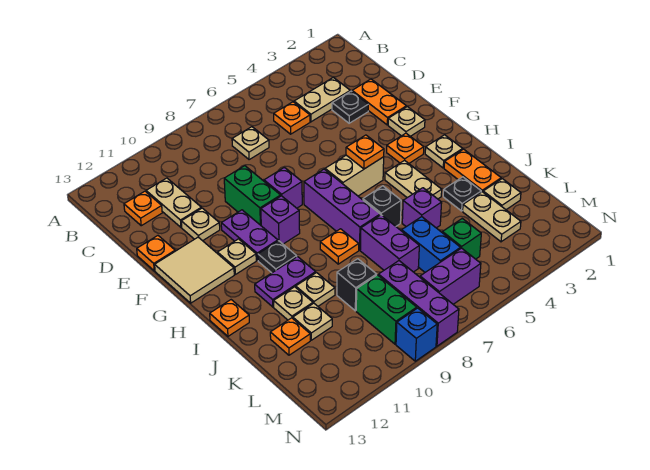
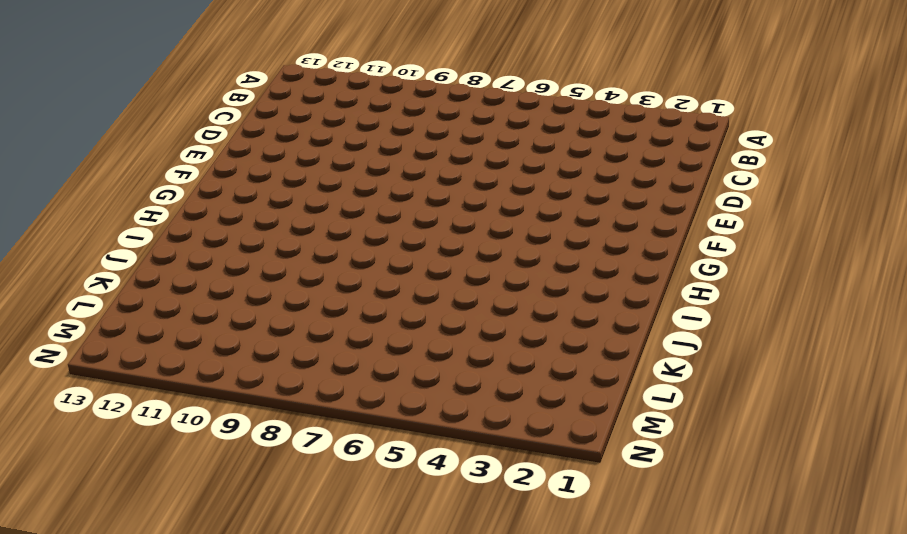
none -> tan 1x2 plate [294,77,350,122]
none -> orange 1x1 plate [274,102,310,134]
none -> tan 1x1 plate [232,127,269,160]
none -> tan 1x2 plate [146,178,201,227]

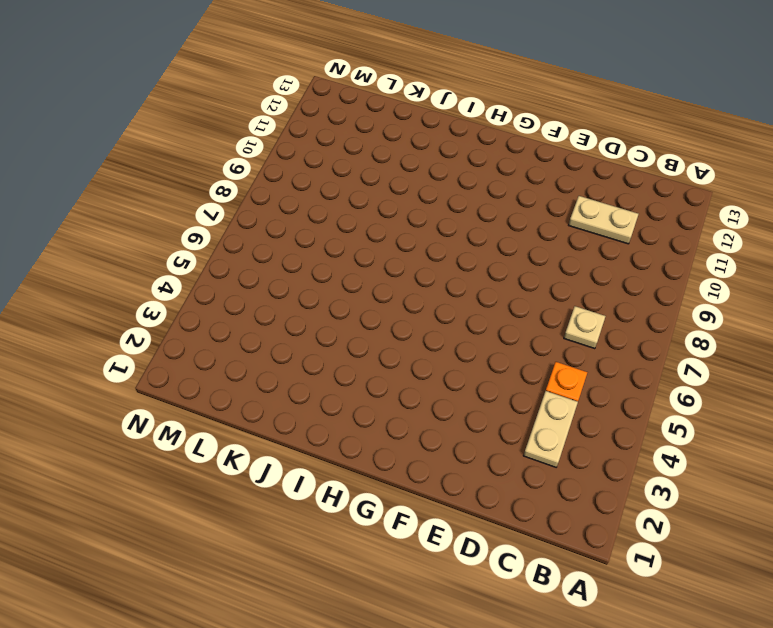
none -> orange 1x1 plate [124,191,162,226]
none -> orange 1x2 plate [352,79,406,125]
none -> black 1x1 plate [332,91,368,123]
none -> green 1x2 brick [224,166,281,225]

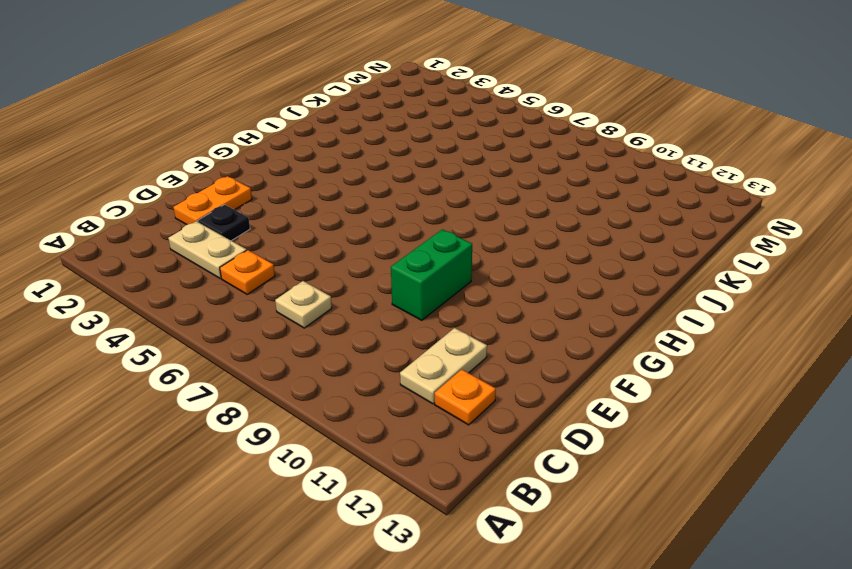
none -> tan 1x1 plate [181,208,220,241]
none -> orange 1x1 plate [137,236,175,271]
none -> tan 1x1 plate [388,107,425,136]
none -> purple 1x1 brick [264,167,302,208]

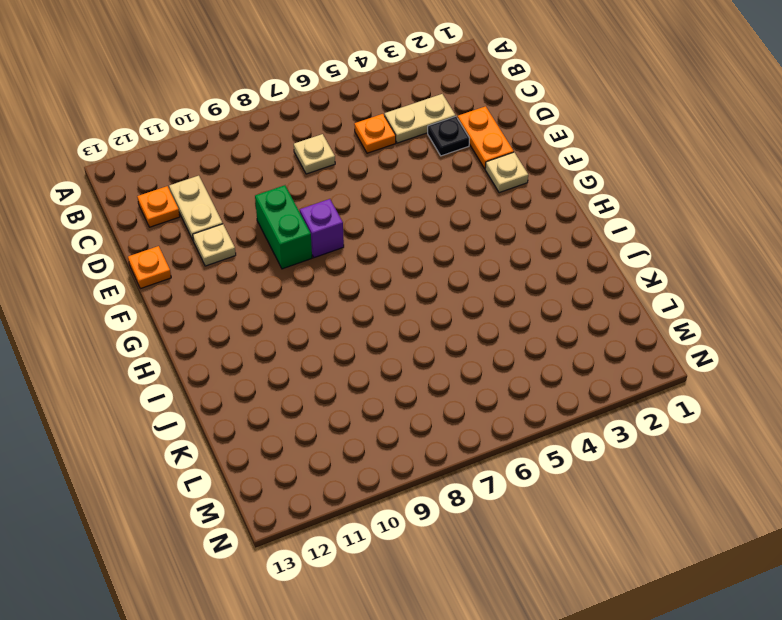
none -> purple 1x2 plate [221,210,278,260]
none -> tan 2x2 tile [155,237,234,303]
none -> orange 1x1 plate [387,133,424,163]
none -> tan 1x2 brick [325,155,384,196]

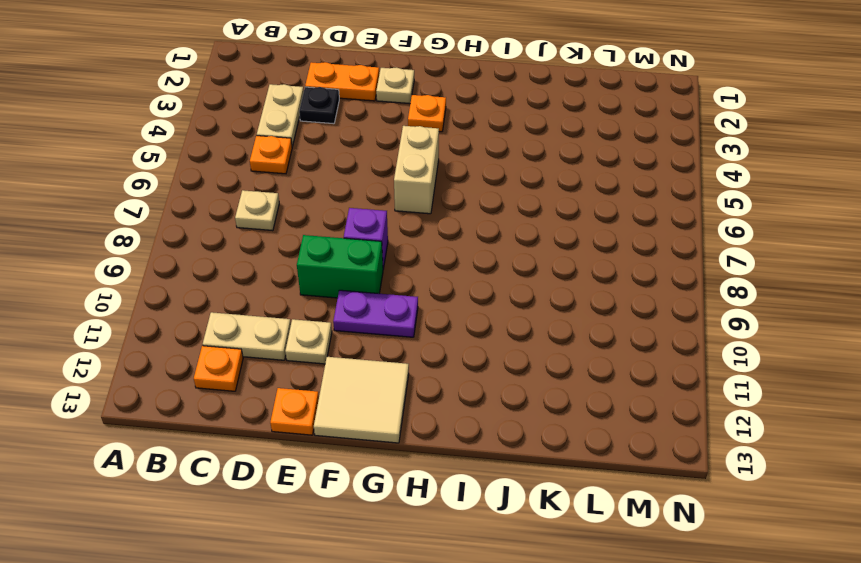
none -> purple 1x3 brick [304,169,380,250]
none -> purple 1x1 brick [261,196,300,244]
none -> tan 1x1 plate [218,239,256,274]
none -> tan 1x1 plate [425,135,463,168]

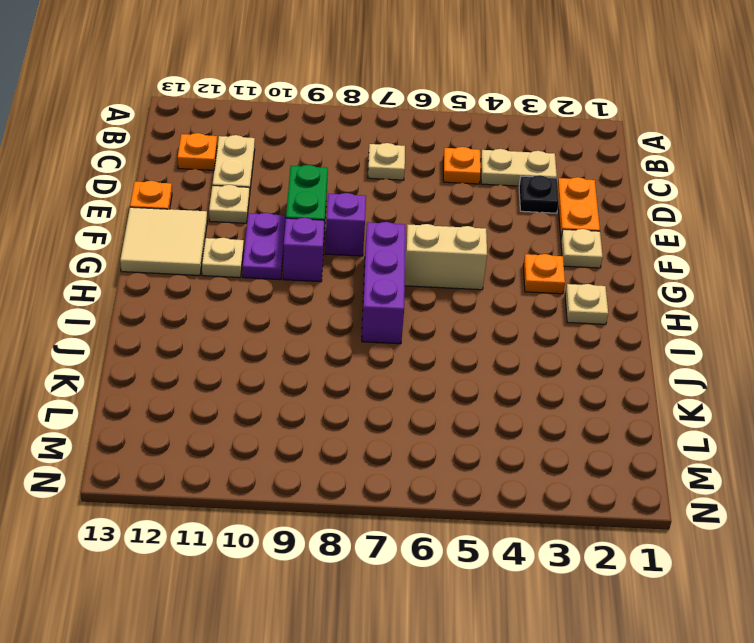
none -> tan 1x2 plate [385,160,442,199]
none -> black 1x1 plate [258,241,297,273]
none -> orange 1x2 plate [444,149,501,192]
none -> black 1x1 brick [363,186,401,226]

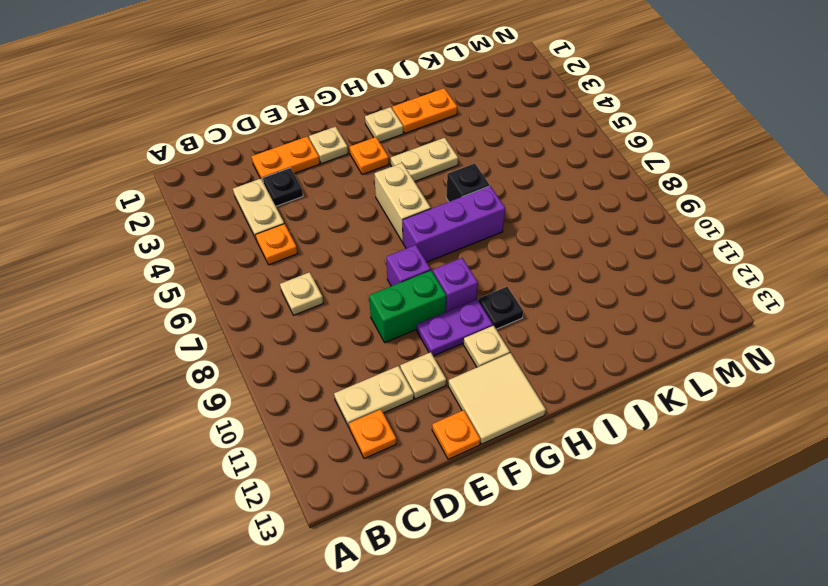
none -> orange 1x1 plate [320,229,359,264]
none -> purple 1x2 plate [255,257,316,307]
none -> orange 1x1 plate [210,300,249,336]
none -> black 1x1 plate [443,177,481,211]

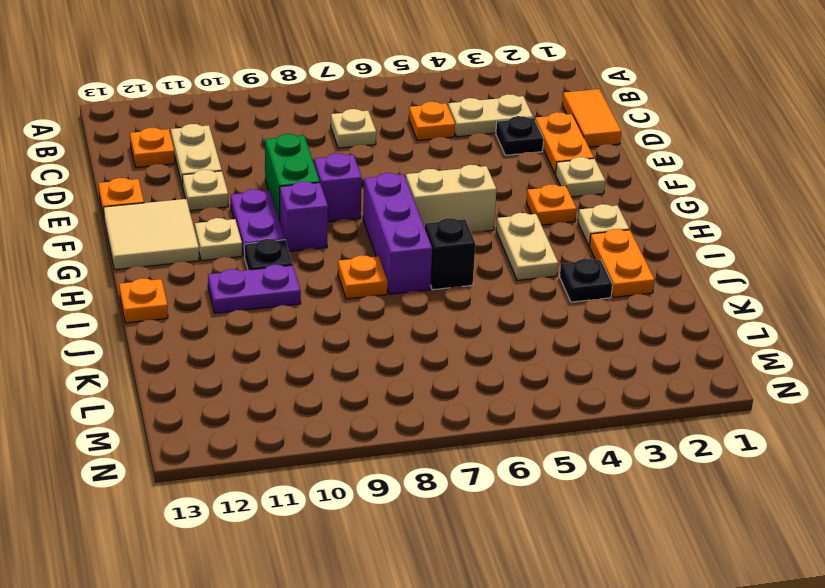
orange 1x2 tile [562,89,621,147] -> none
none -> purple 1x1 brick [402,188,442,228]
none -> purple 1x2 brick [360,215,419,272]
none -> tan 1x1 plate [296,273,335,306]
none -> tan 1x1 plate [274,287,313,320]

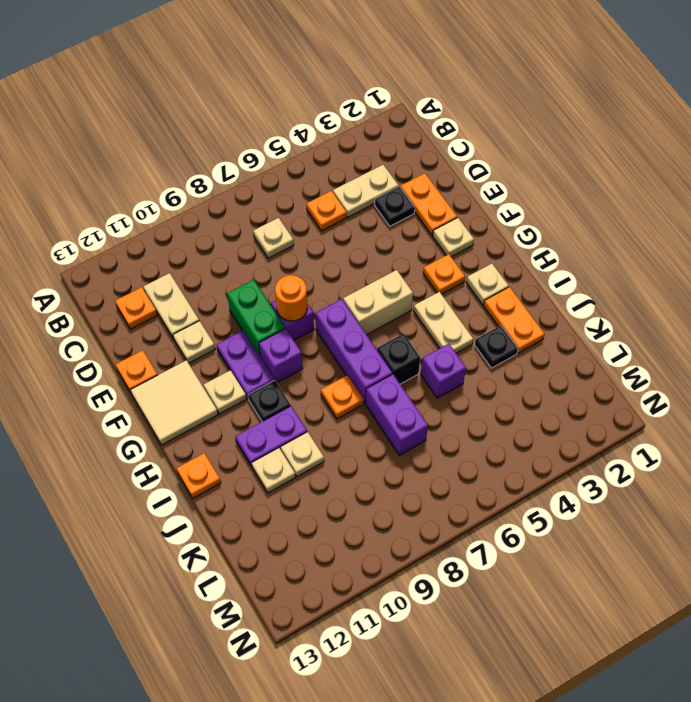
orange 1x1 round brick [275,275,307,321] -> none
none -> tan 1x1 plate [483,179,521,210]
none -> tan 1x2 plate [463,192,521,242]
none -> blue 1x2 brick [402,217,461,272]
none -> black 1x1 brick [337,259,377,311]

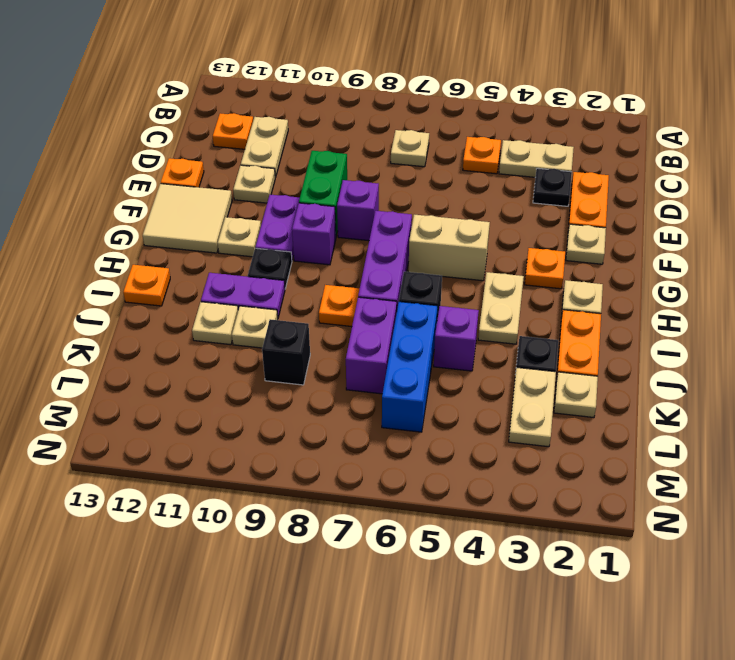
blue 1x3 brick [382,302,438,432] -> blue 1x2 brick [402,217,461,272]
none -> tan 1x1 plate [293,303,332,340]
none -> orange 1x1 plate [270,318,310,355]
none -> green 1x1 brick [442,218,481,259]
none -> purple 1x3 brick [378,261,459,346]

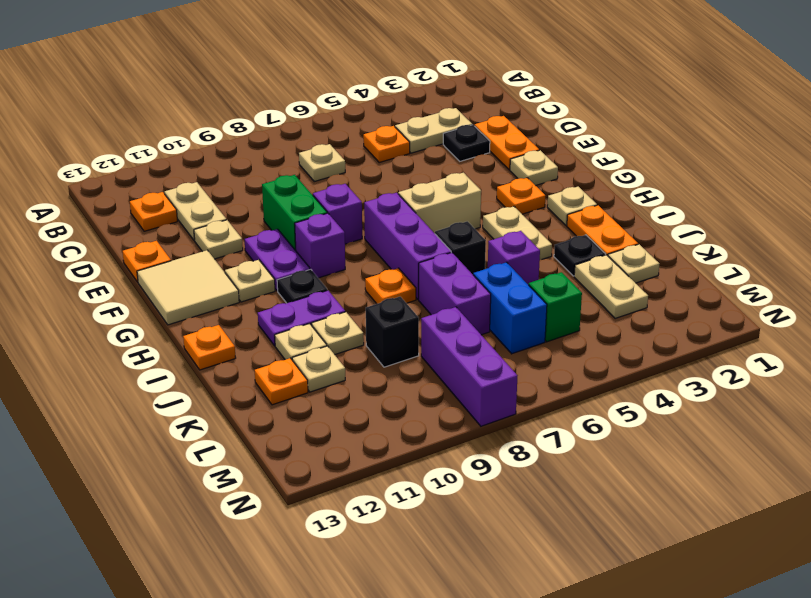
none -> green 1x2 brick [356,275,417,344]
none -> purple 1x2 brick [420,248,481,304]
none -> blue 1x1 brick [396,308,437,361]
none -> orange 1x1 plate [346,135,384,169]

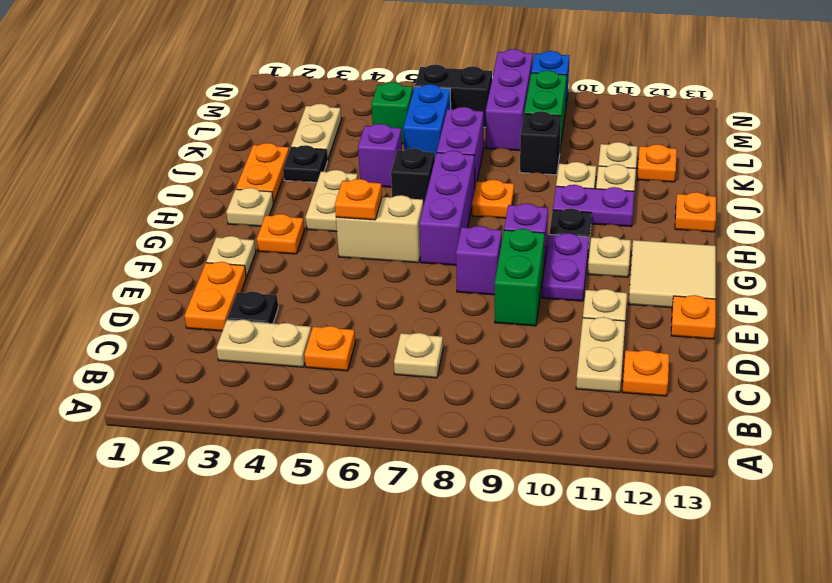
black 1x2 brick [415,64,492,127] -> purple 1x2 brick [420,248,481,304]
none -> tan 1x1 plate [483,179,521,210]

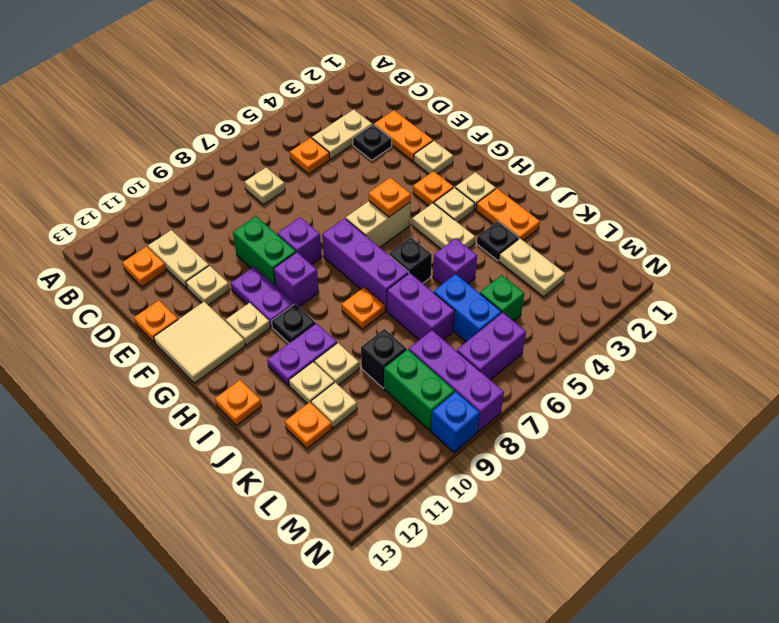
tan 1x1 plate [434,187,475,222] -> tan 1x1 plate moved to [483,179,521,210]

